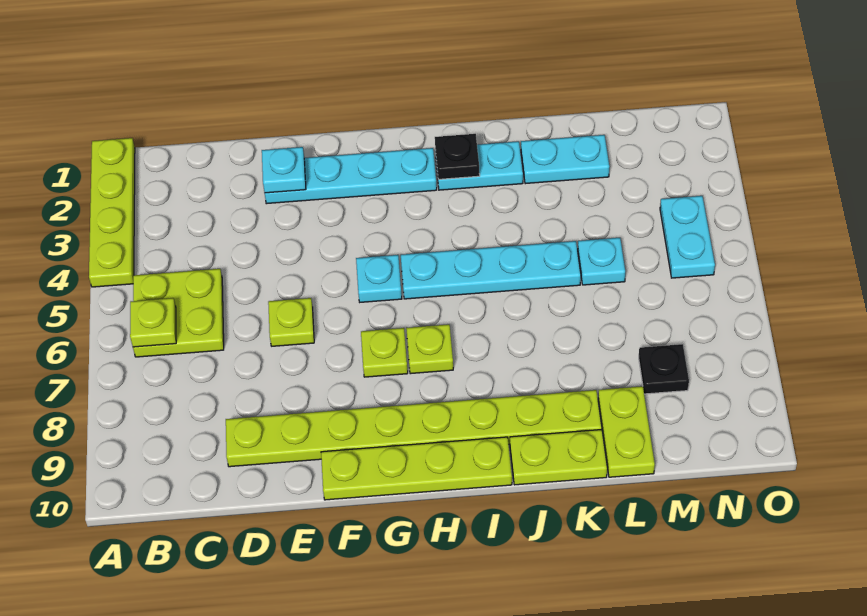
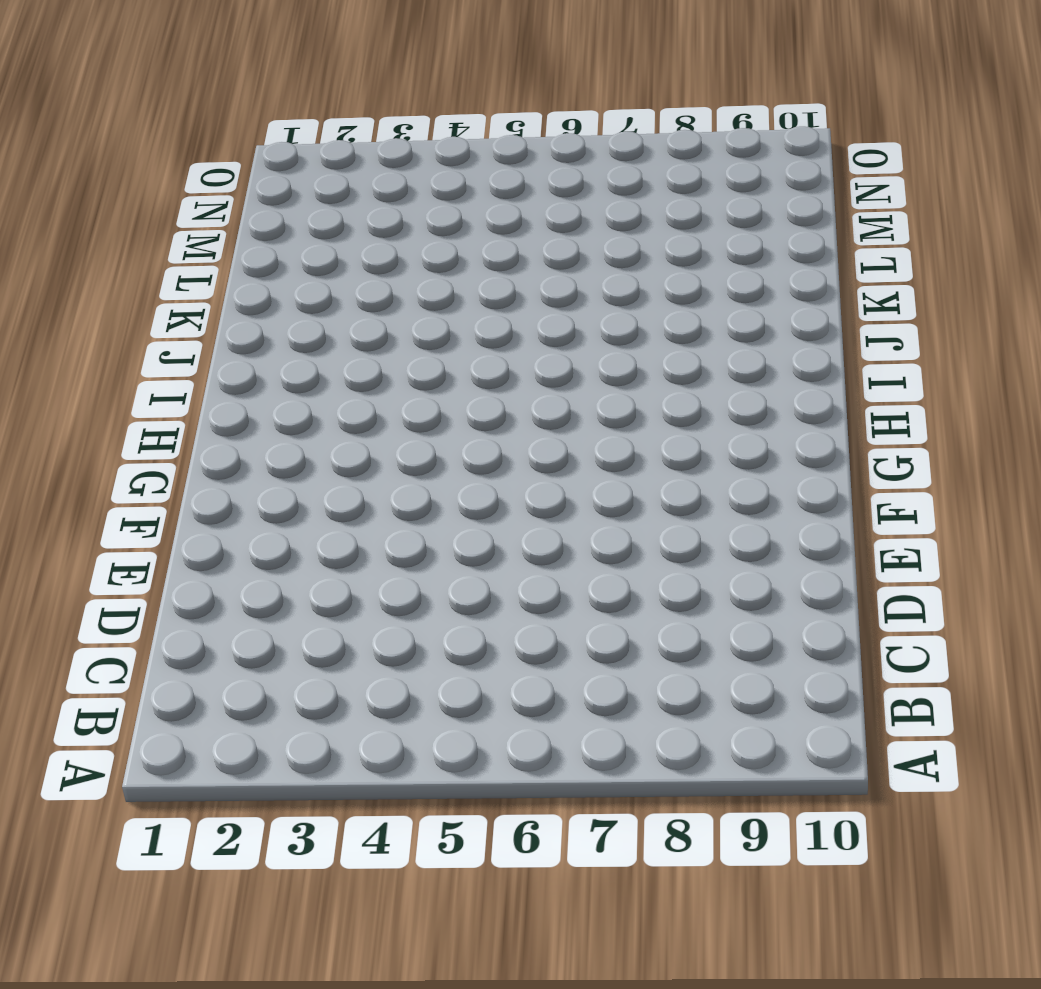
none -> lime 1x4 plate [89,138,135,287]
none -> lime 2x2 plate [133,269,224,357]
none -> lime 1x8 plate [226,390,602,467]

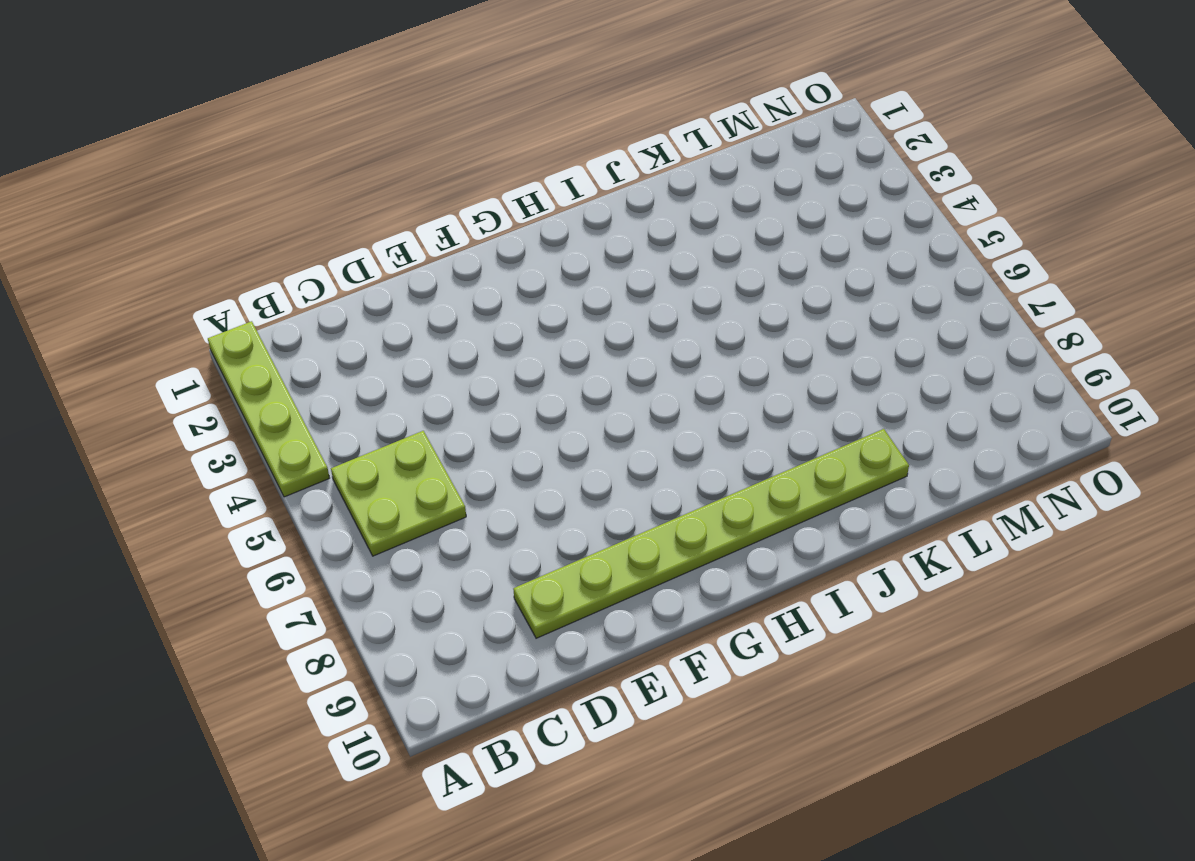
none -> cyan 1x4 plate [265,148,437,204]
none -> lime 1x1 plate [268,298,314,346]
none -> lime 1x4 plate [321,437,512,500]

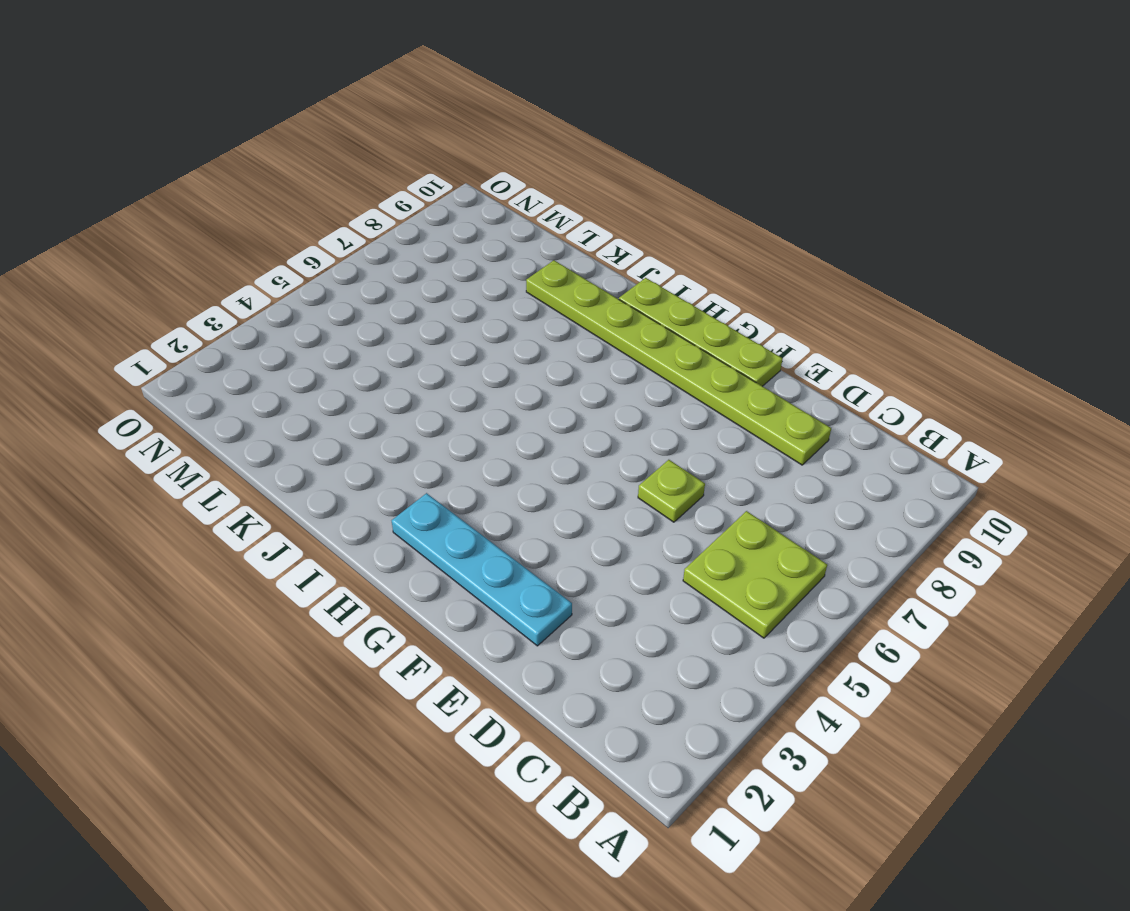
none -> lime 1x4 plate [89,138,135,287]
none -> cyan 1x1 plate [356,255,402,302]
none -> lime 1x1 plate [361,328,408,377]

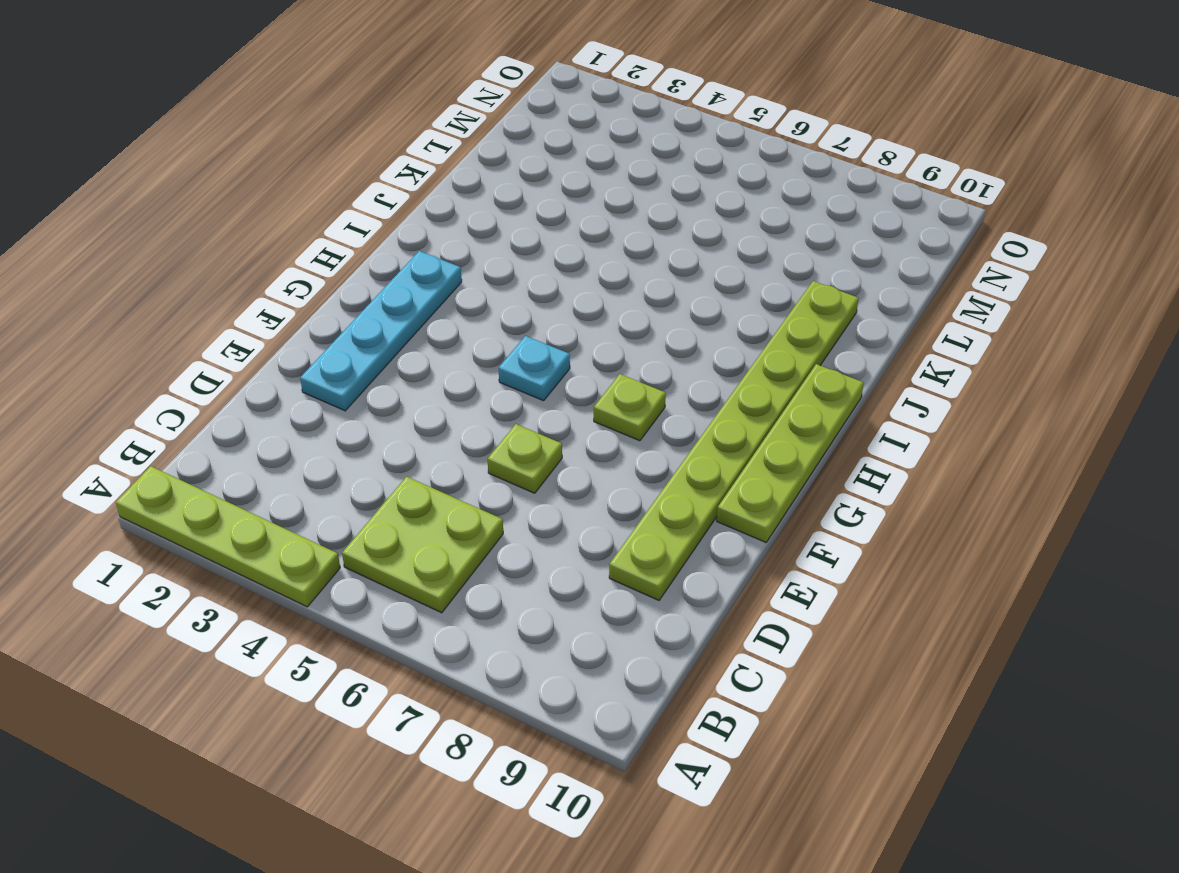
none -> cyan 1x4 plate [401,241,581,299]
none -> lime 1x1 plate [406,324,453,374]
none -> cyan 1x2 plate [435,141,523,190]

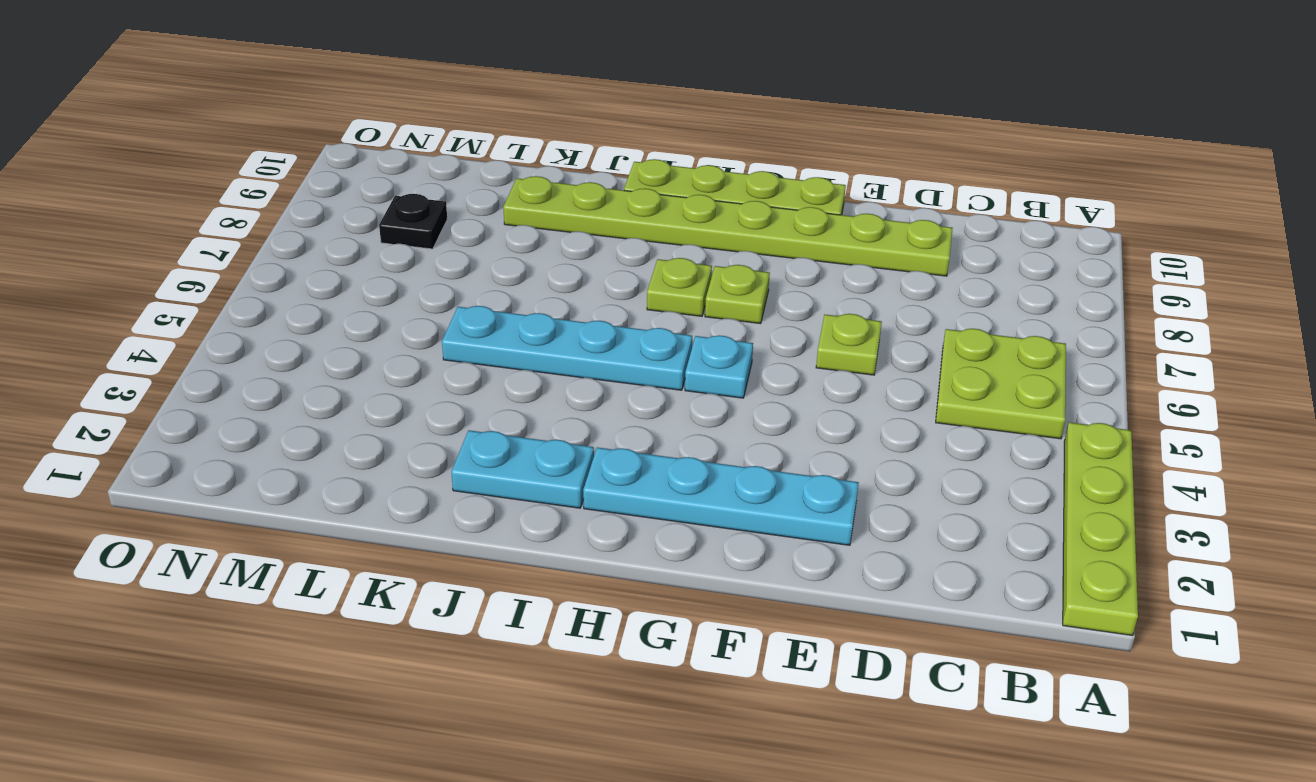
none -> lime 1x2 plate [510,430,607,485]
none -> cyan 1x2 plate [521,135,609,184]
none -> cyan 1x1 plate [578,238,625,285]

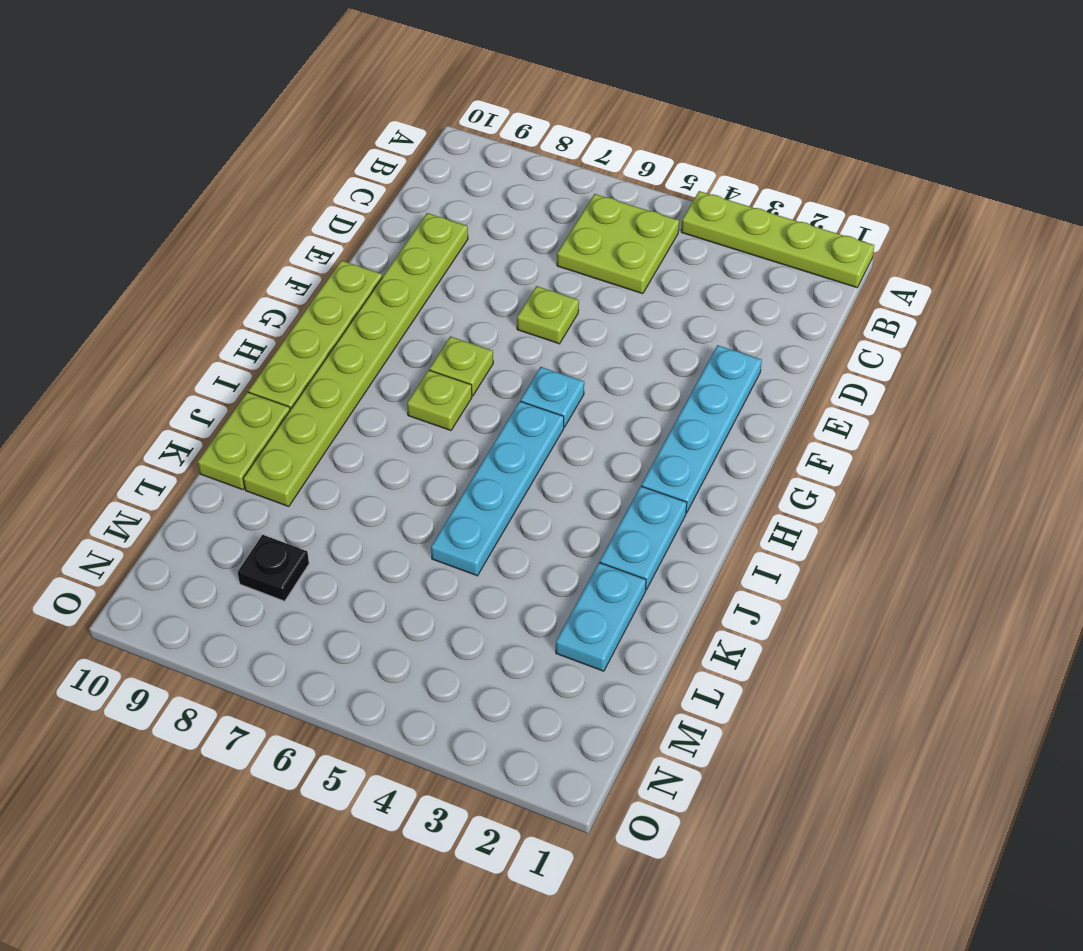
none -> cyan 1x1 plate [578,238,625,285]
none -> lime 1x2 plate [598,386,655,477]
none -> cyan 1x2 plate [660,196,715,278]

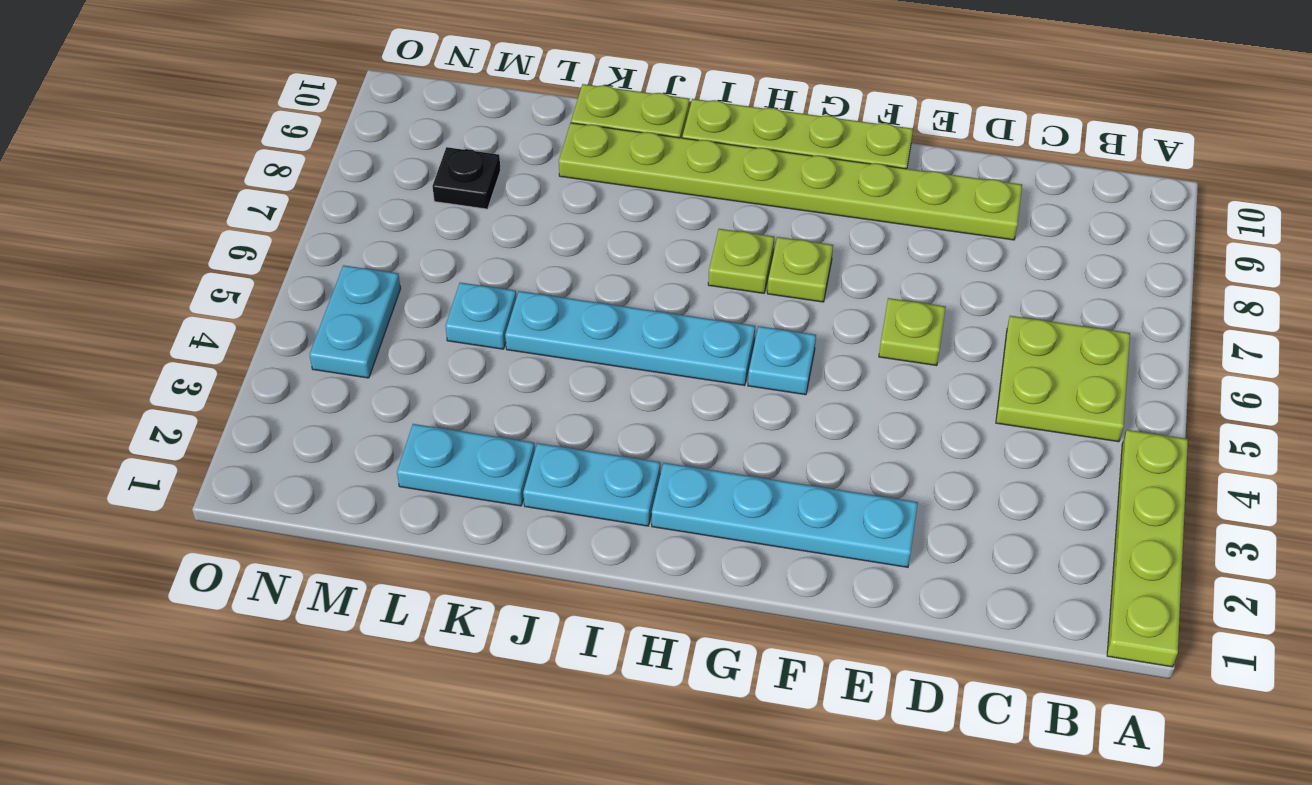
none -> lime 1x2 plate [598,386,655,477]
none -> lime 1x1 plate [130,298,176,347]
none -> cyan 1x1 plate [262,147,306,193]

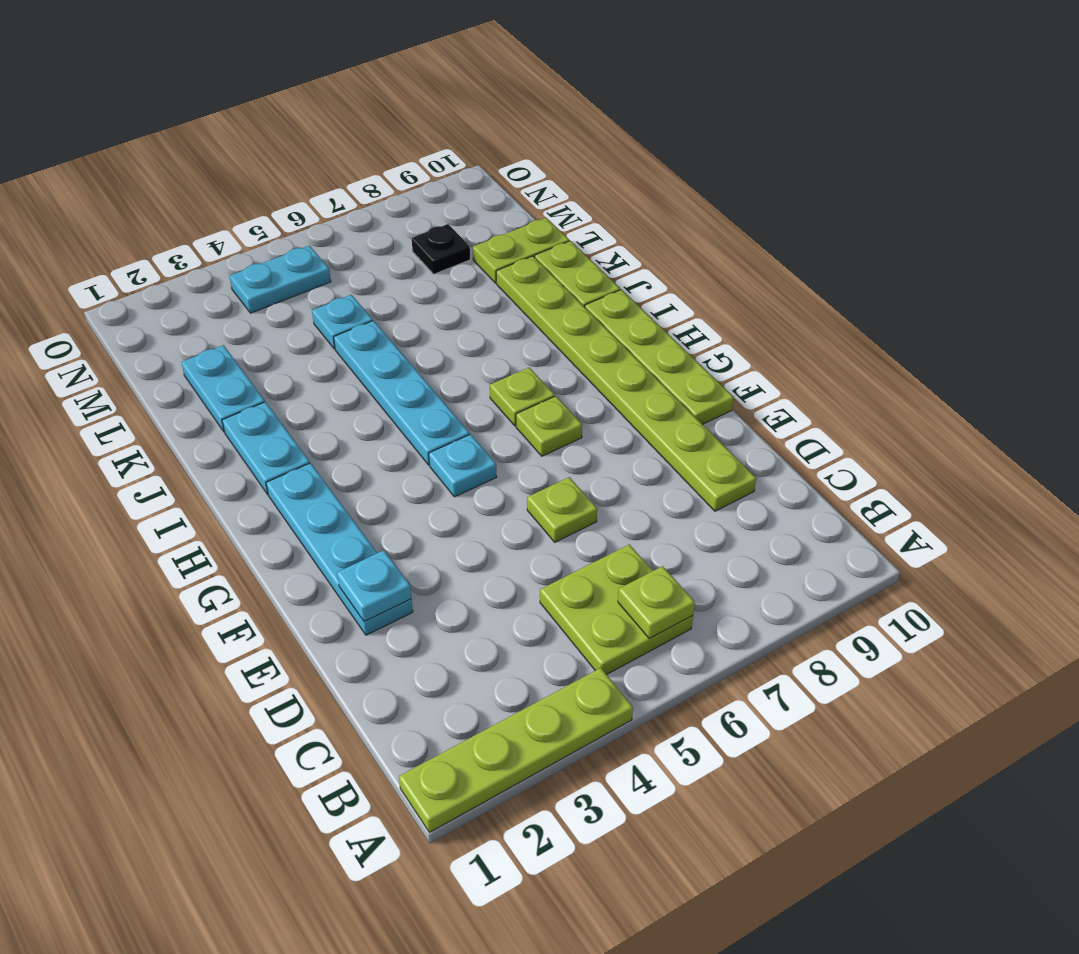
none -> black 1x1 plate [435,134,480,179]

